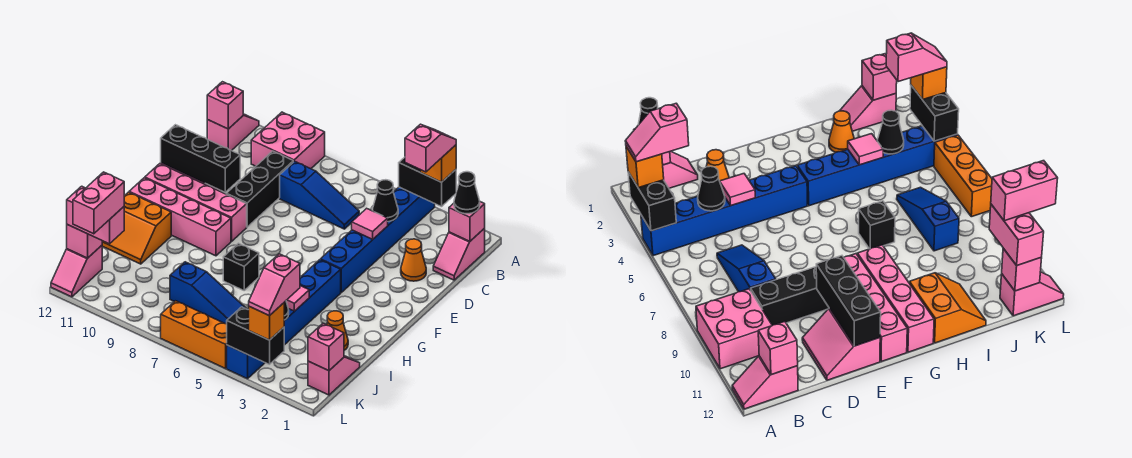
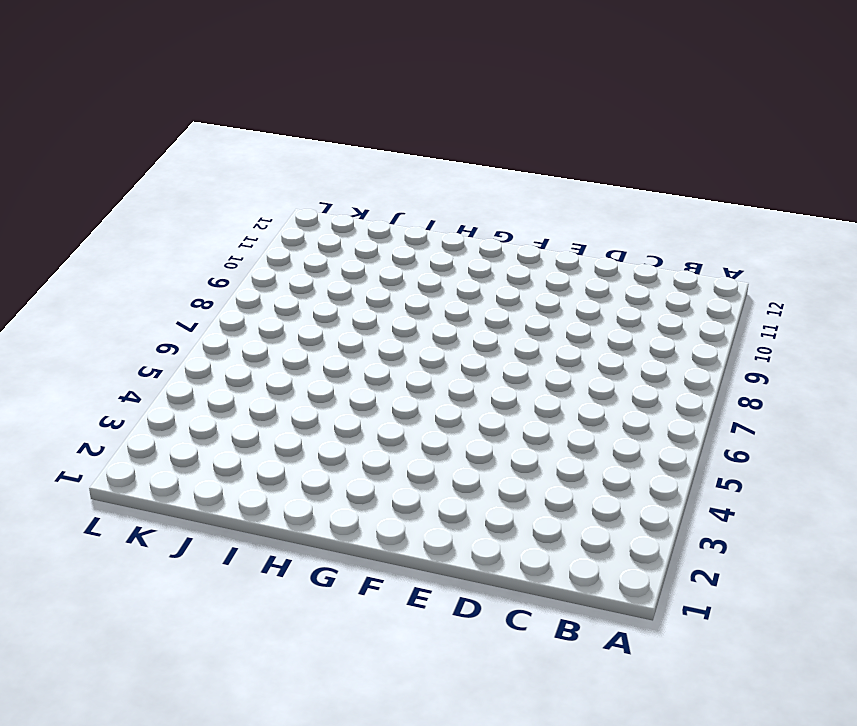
none -> blue 1x6 brick [321,187,435,292]
none -> pink 2x2 brick [251,112,325,169]
none -> pink 1x2 slope [207,114,259,151]
none -> pink 1x2 slope [433,228,485,280]

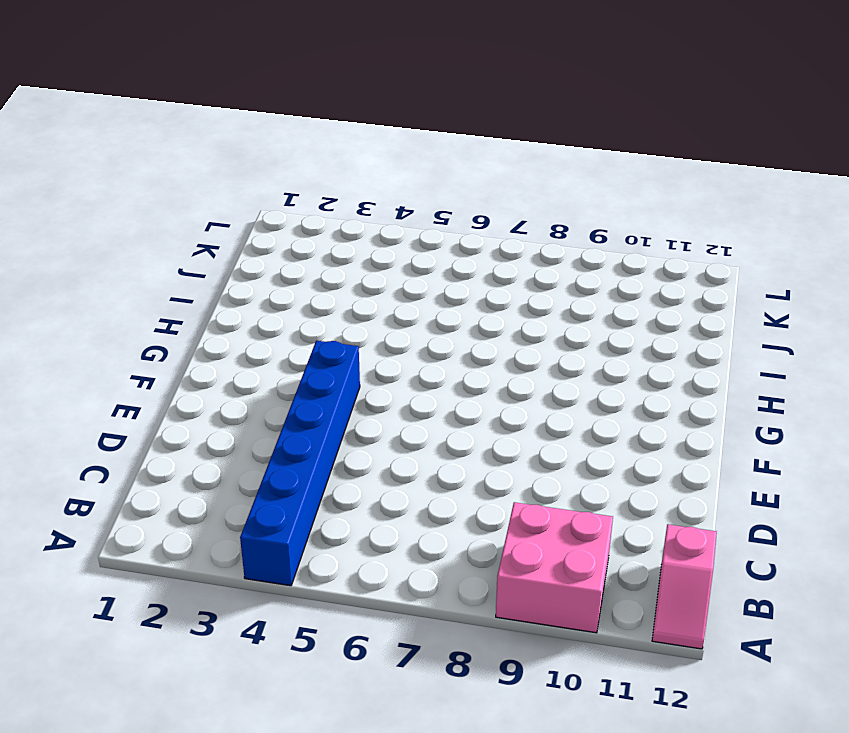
none -> pink 1x2 slope [433,228,485,280]
none -> blue 1x3 slope [280,161,359,229]
none -> black 1x3 brick [227,151,293,227]
none -> orange 1x1 cone [401,239,426,281]

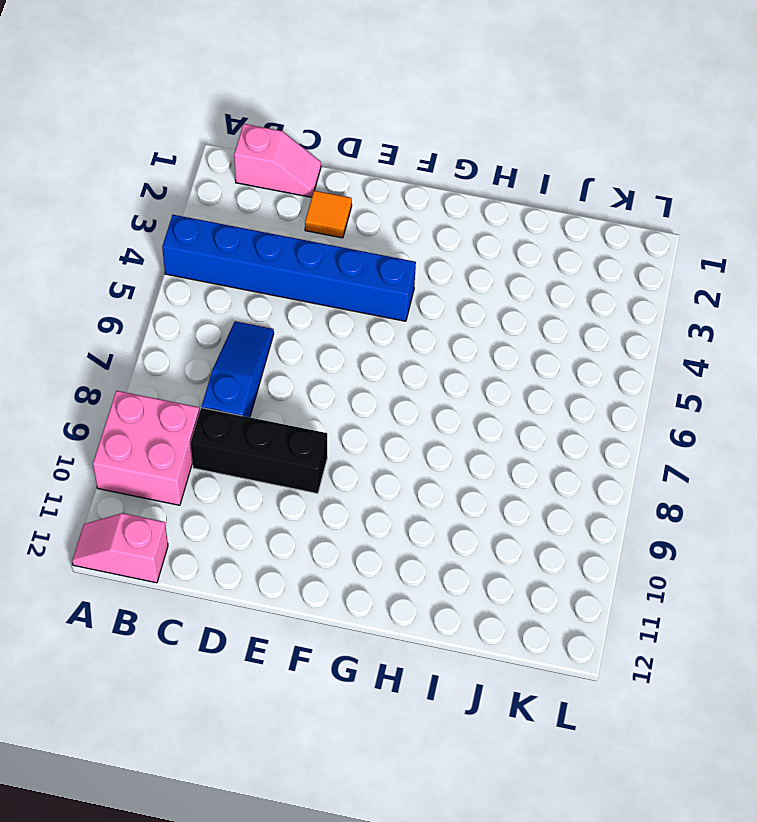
orange 1x1 tile [305,190,352,238] -> orange 1x1 cone [401,239,426,281]
none -> pink 2x2 slope [802,308,880,380]
none -> pink 1x4 brick [145,164,247,241]
none -> blue 1x6 brick [227,260,341,379]
none -> pink 1x4 brick [129,178,231,256]

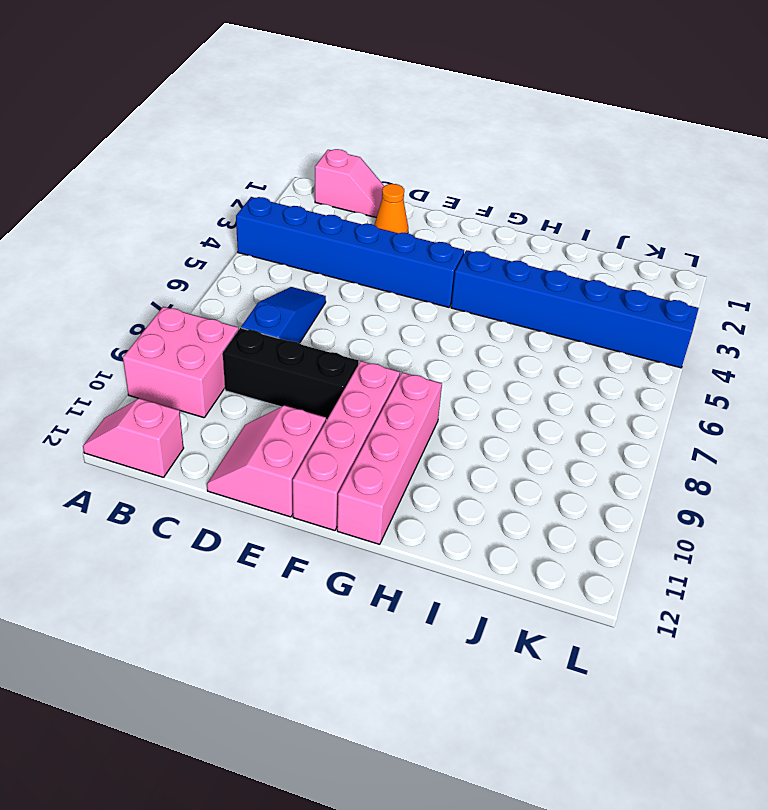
none -> black 1x1 brick [223,243,259,290]
none -> orange 2x2 slope [102,192,171,264]
none -> orange 1x1 cone [327,311,348,350]
none -> pink 1x2 slope [308,356,360,395]

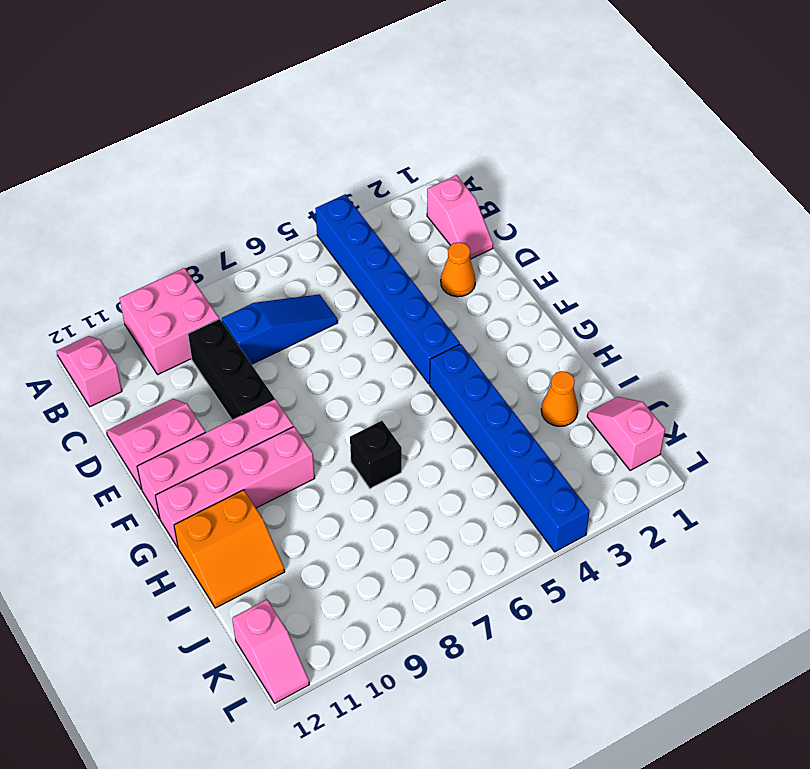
none -> blue 1x3 slope [170,262,246,324]
none -> orange 1x3 brick [161,301,227,369]
none -> black 1x2 brick [399,157,456,207]
none -> pink 1x1 brick [449,202,485,241]

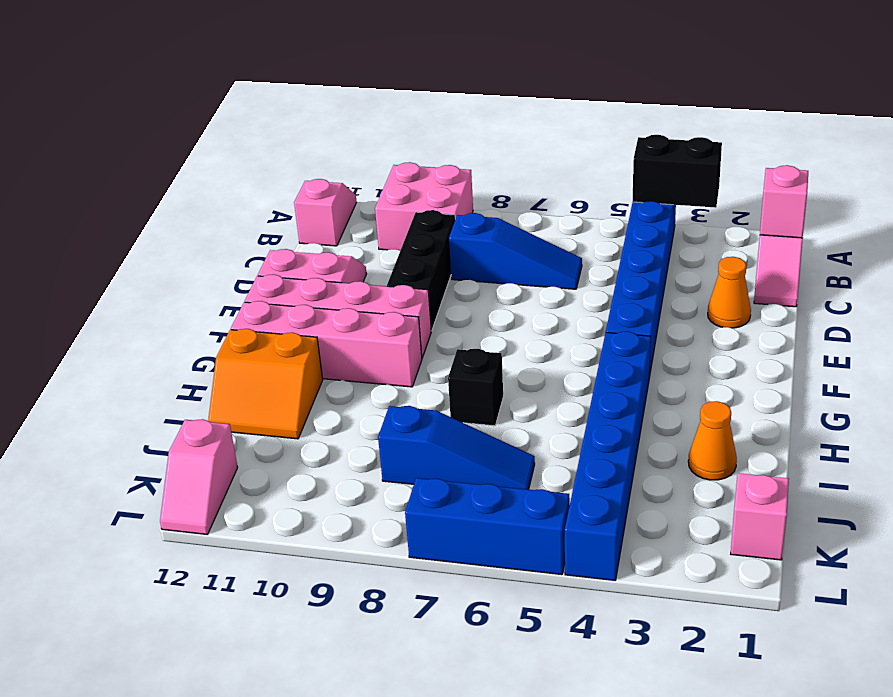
blue 1x3 brick [405,478,570,575] -> orange 1x3 brick [161,301,227,369]
none -> pink 1x1 brick [207,82,243,129]
none -> black 1x1 cone [373,180,398,222]
none -> pink 1x1 tile [352,208,388,240]
none -> black 1x3 brick [161,125,240,192]

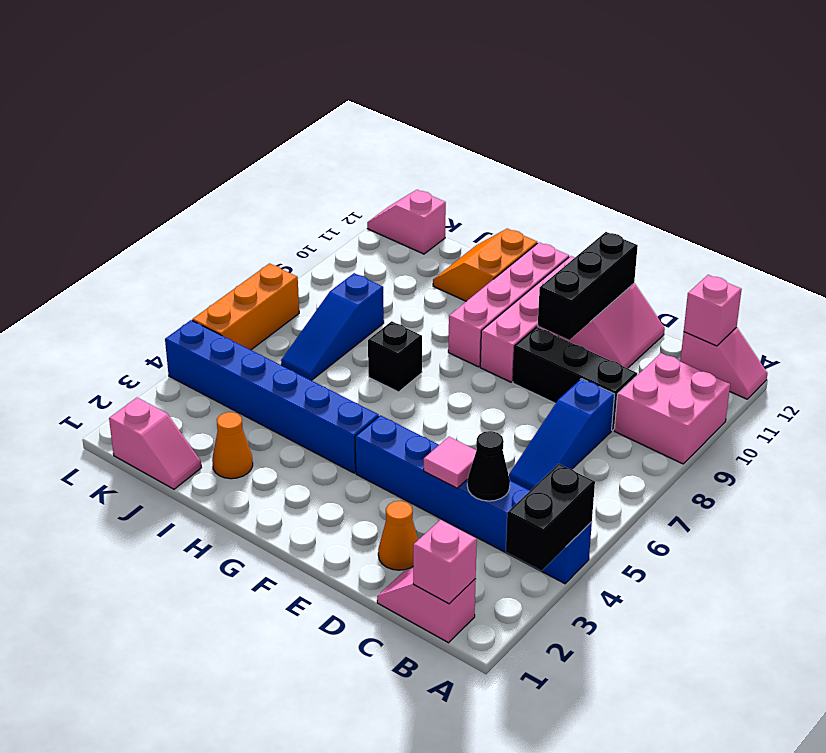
none -> pink 1x1 tile [286,286,309,311]
none -> black 1x1 cone [877,110,904,154]
none -> pink 1x1 brick [308,323,344,371]
none -> pink 1x1 brick [67,225,102,258]

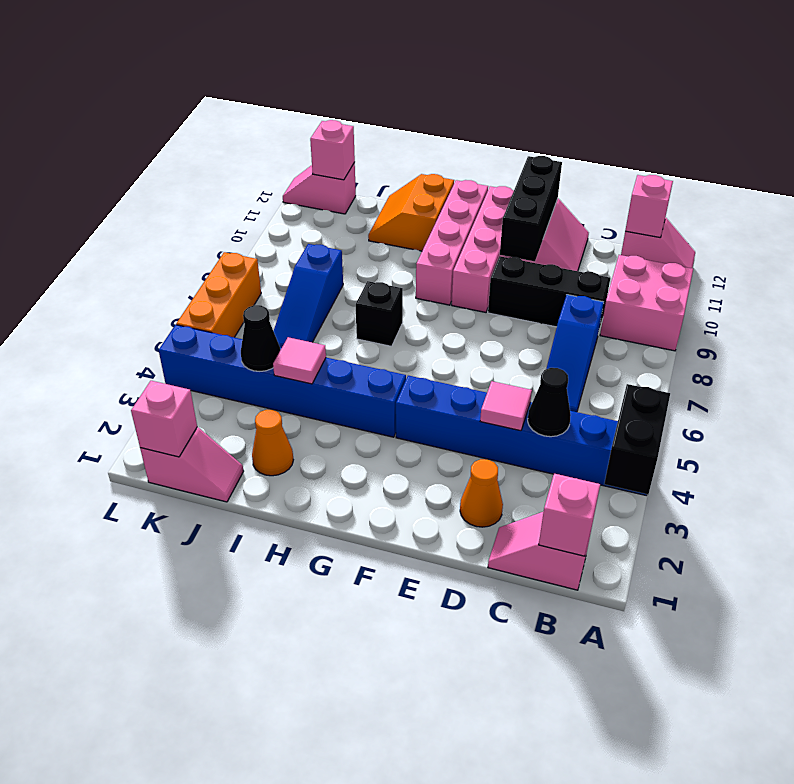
none -> black 1x2 brick [227,307,284,365]
none -> orange 1x1 brick [421,145,456,182]
none -> black 1x1 cone [454,172,480,214]
none -> pink 1x2 brick [67,186,124,244]

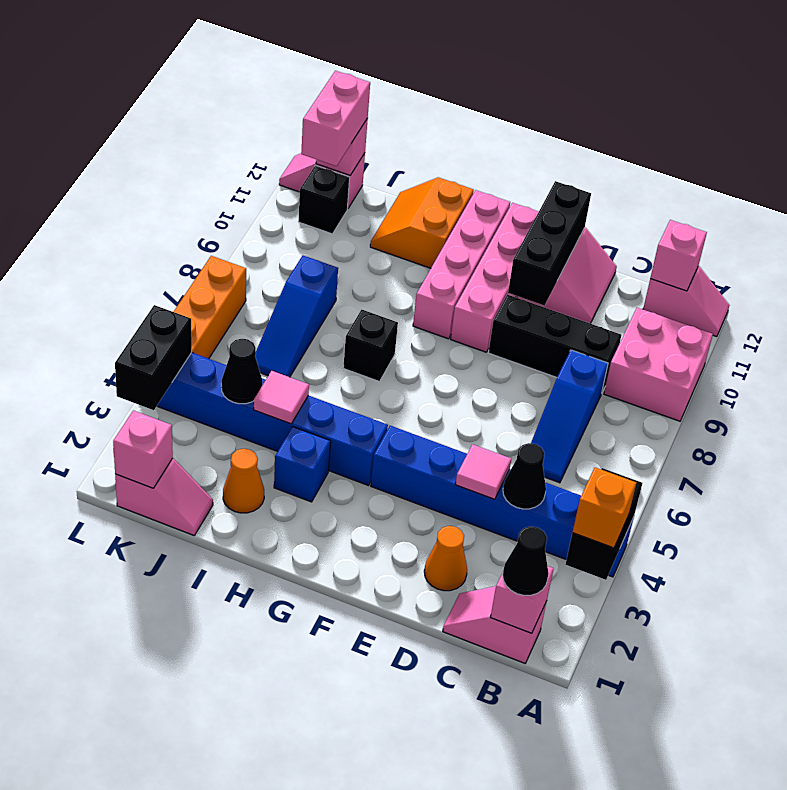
blue 1x1 brick [274,427,331,502] -> none
black 1x1 brick [298,166,350,234] -> none
none -> orange 1x1 brick [249,303,284,340]
none -> pink 1x2 slope [405,124,456,172]
none -> pink 1x2 slope [249,254,300,316]
none -> pink 1x2 brick [73,172,124,234]

